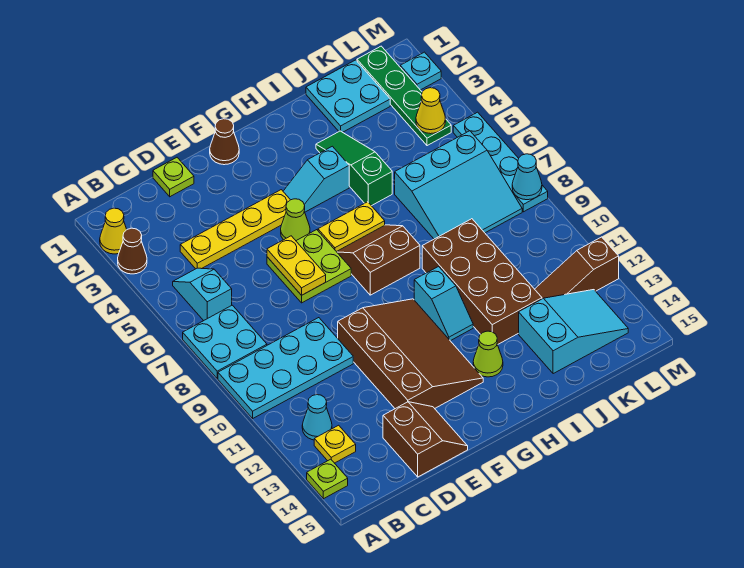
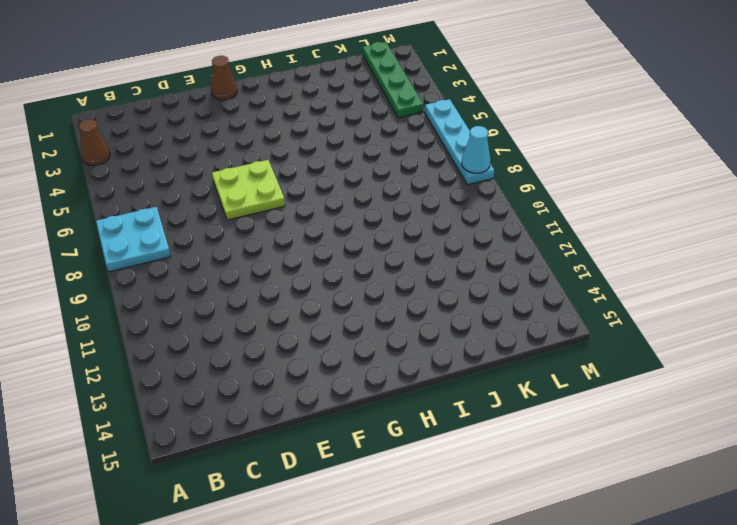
none -> yellow 1x1 cone [100,208,127,254]
none -> cyan 2x4 plate [218,318,353,418]
none -> lime 1x1 plate [307,459,348,499]
none -> cyan 1x2 slope [173,268,232,321]

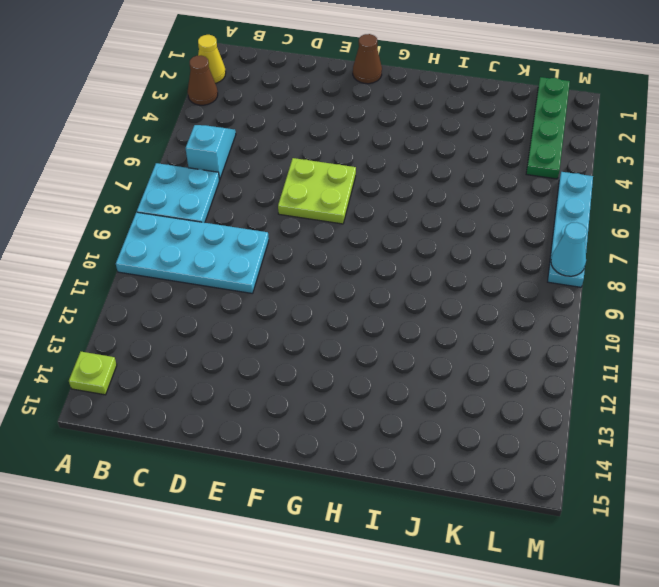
none -> cyan 1x1 cone [302,395,332,440]
none -> yellow 1x1 plate [314,425,356,463]
none -> yellow 1x4 plate [180,190,290,269]
none -> lime 1x1 plate [153,158,194,197]

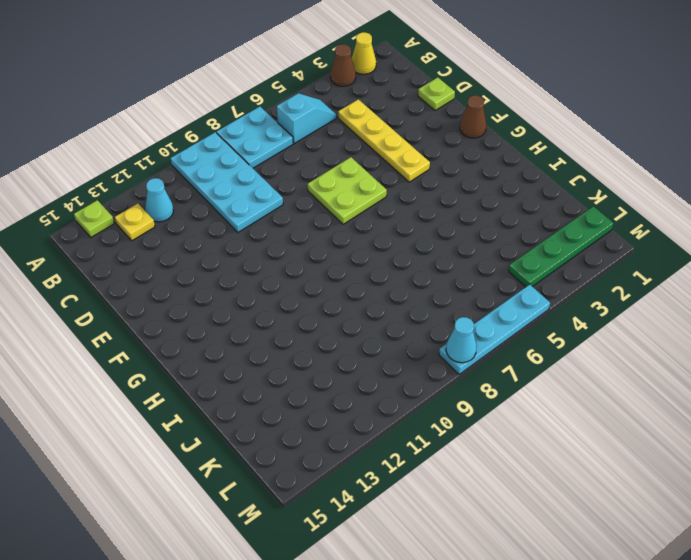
none -> brown 2x2 slope [383,402,468,477]
none -> brown 3x4 slope [338,299,483,409]
none -> lime 1x1 cone [281,199,310,241]
none -> cyan 1x2 slope [283,146,349,212]

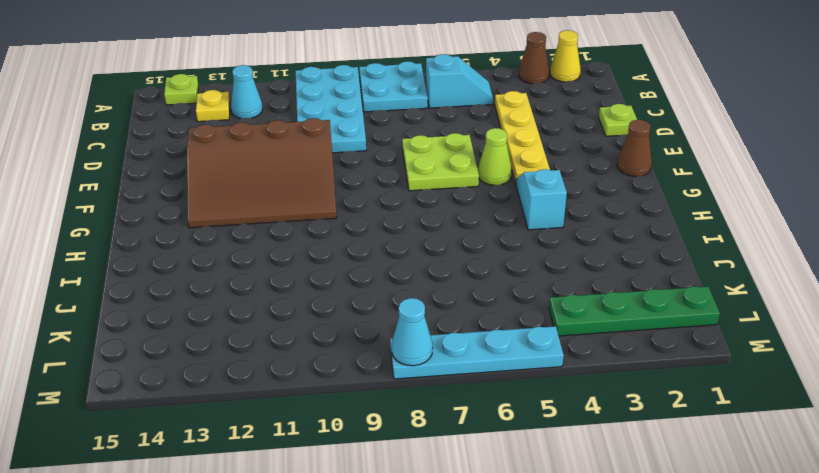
none -> brown 2x2 slope [383,402,468,477]
none -> yellow 1x2 plate [318,202,385,252]
none -> brown 2x2 slope [337,225,420,295]
none -> cyan 1x2 slope [414,267,473,341]

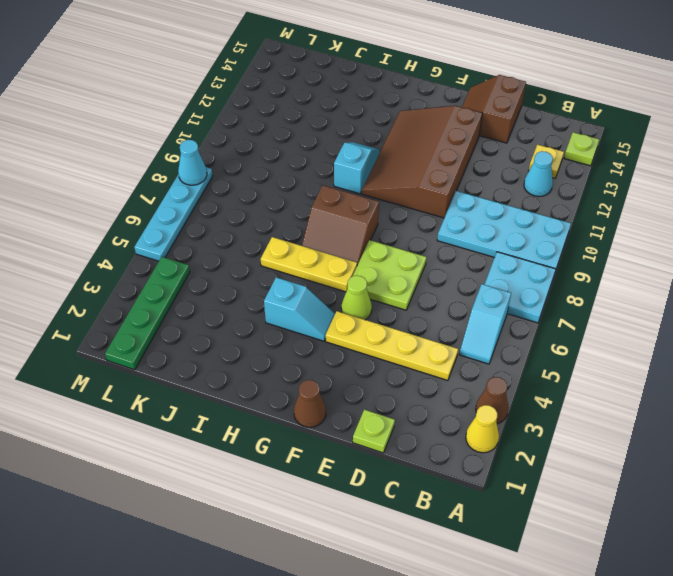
yellow 1x3 plate [261,237,358,292] -> yellow 1x2 plate [318,202,385,252]
none -> lime 1x1 cone [473,331,503,377]
none -> green 1x3 slope [316,131,392,206]
none -> brown 2x4 brick [422,219,542,345]
none -> cyan 2x2 plate [306,60,390,132]

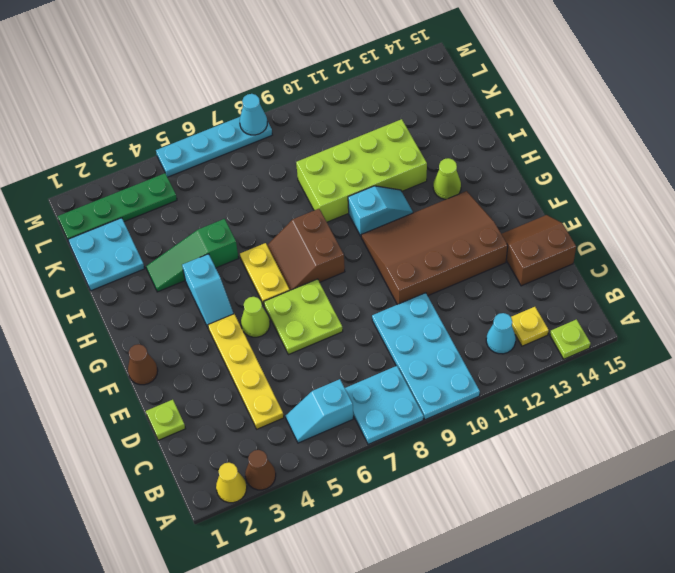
lime 2x4 brick [296,119,427,222] -> brown 2x4 brick [422,219,542,345]
none -> cyan 3x3 slope [395,131,522,239]
none -> cyan 2x3 slope [519,290,628,374]
none -> brown 1x3 slope [535,237,619,299]
none -> cyan 1x1 plate [400,52,441,90]

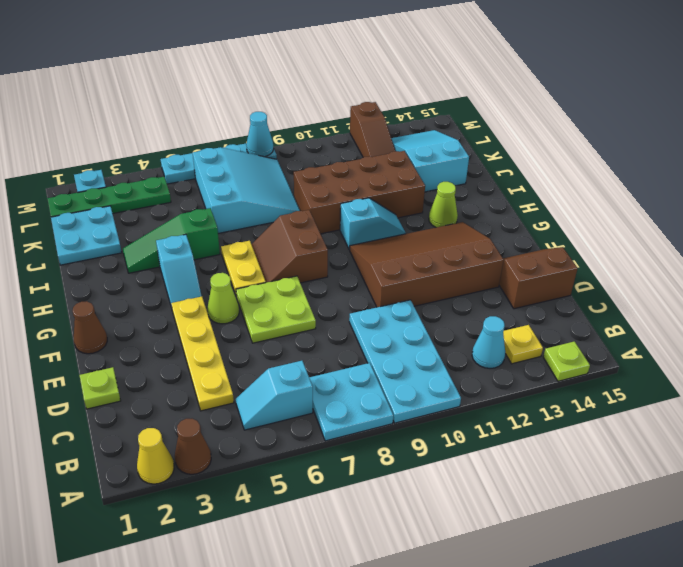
none -> yellow 1x2 plate [267,236,326,295]
none -> yellow 1x1 cone [416,88,446,134]

